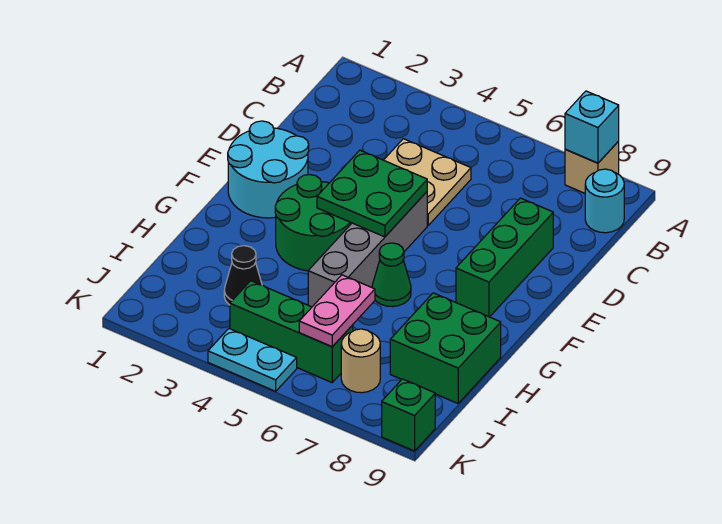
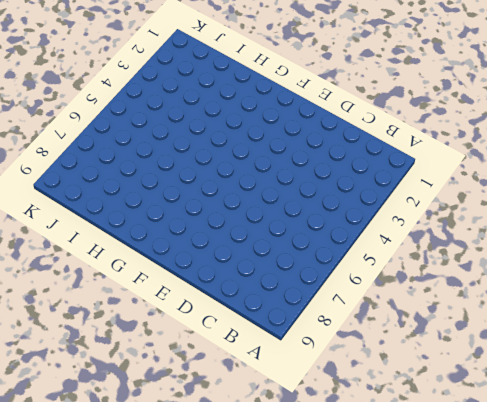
none -> tan 1x1 brick [565,141,619,193]
none -> cyan 1x1 round brick [585,169,624,233]
none -> tan 2x2 plate [384,139,471,225]

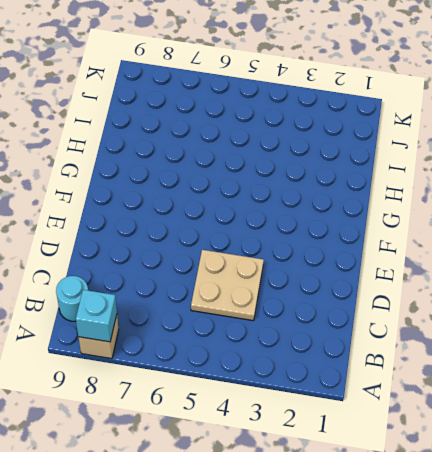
none -> green 1x3 brick [456,198,553,317]
none -> cyan 2x2 round brick [228,121,309,218]
none -> grey 1x4 brick [308,192,427,307]

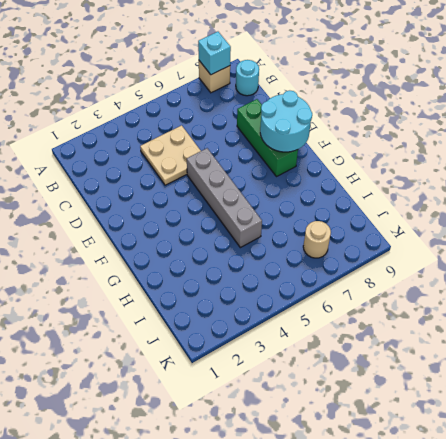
cyan 2x2 round brick [260,91,312,152] -> cyan 2x2 round brick moved to [228,121,309,218]
none -> green 2x2 round brick [275,175,352,271]
none -> green 1x1 cone [372,243,411,307]
none -> green 2x2 brick [390,293,501,403]

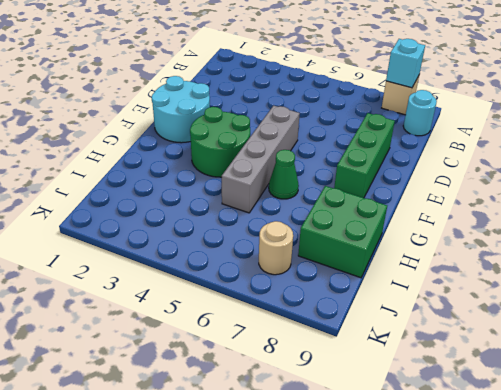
none -> tan 2x2 plate [384,139,471,225]
none -> black 1x1 cone [224,246,262,305]
none -> green 1x3 brick [230,281,353,382]

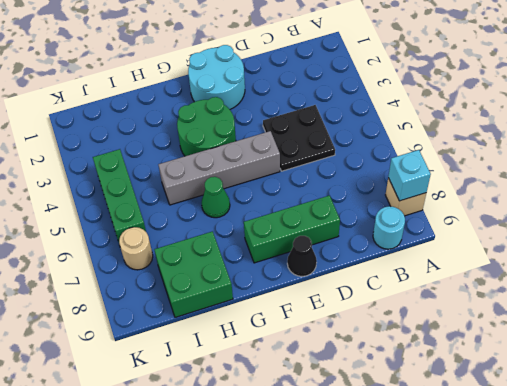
black 2x2 plate [263,105,335,171] -> tan 2x2 plate [384,139,471,225]
black 1x1 cone [287,236,317,277] -> black 1x1 cone moved to [224,246,262,305]
none -> cyan 1x2 plate [208,329,297,391]
none -> green 1x1 brick [382,379,435,451]
none -> green 2x2 plate [317,150,427,237]

